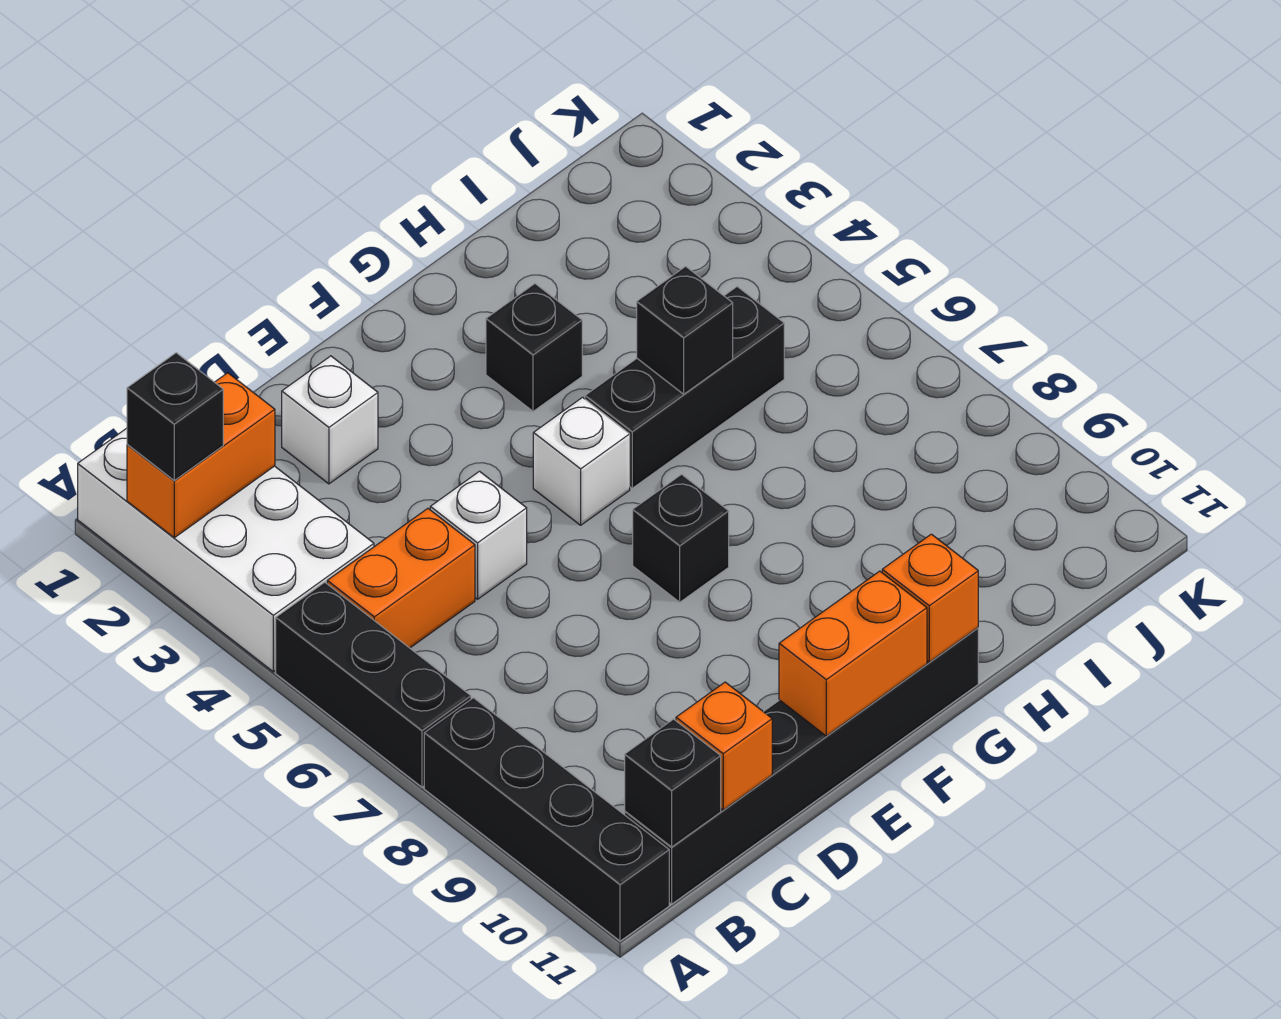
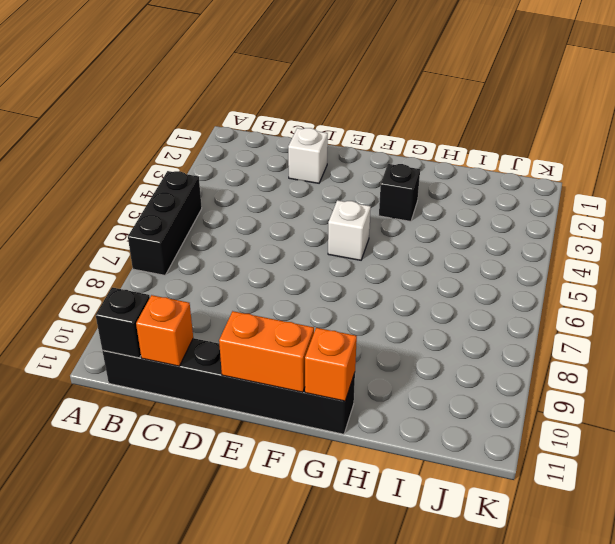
none -> white 2x4 brick [78,428,374,672]
none -> black 1x4 brick [424,698,669,941]
none -> orange 1x2 brick [327,508,475,648]

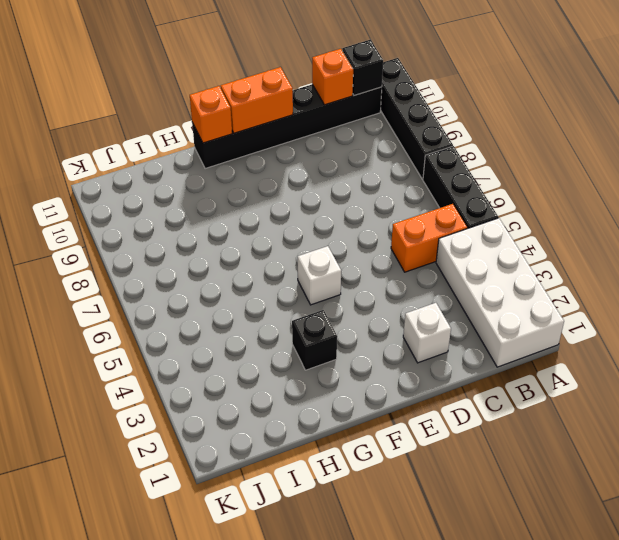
none -> white 1x1 brick [430,471,527,599]
none -> black 1x1 brick [633,474,729,602]
none -> black 1x3 brick [585,287,784,488]

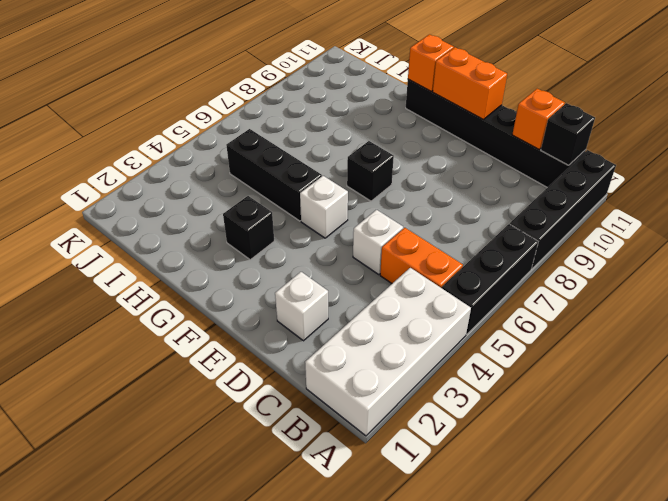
none -> orange 1x2 brick [127,373,275,538]
none -> black 1x1 brick [637,266,733,394]
none -> black 1x1 brick [127,353,223,481]

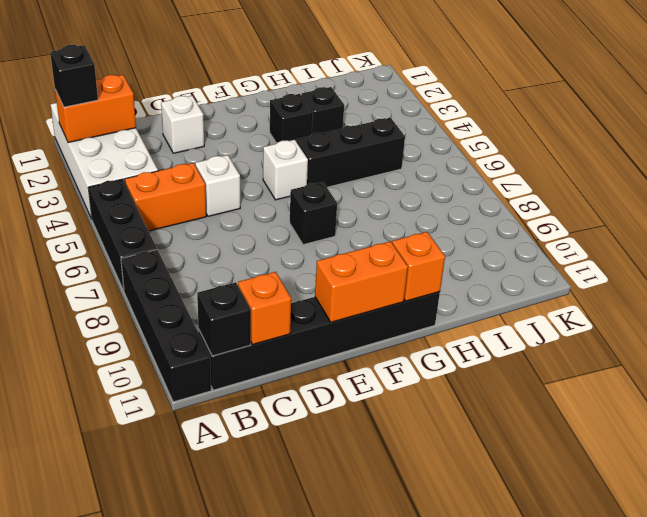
black 1x1 brick [302,87,344,134] -> black 1x1 brick moved to [637,266,733,394]

